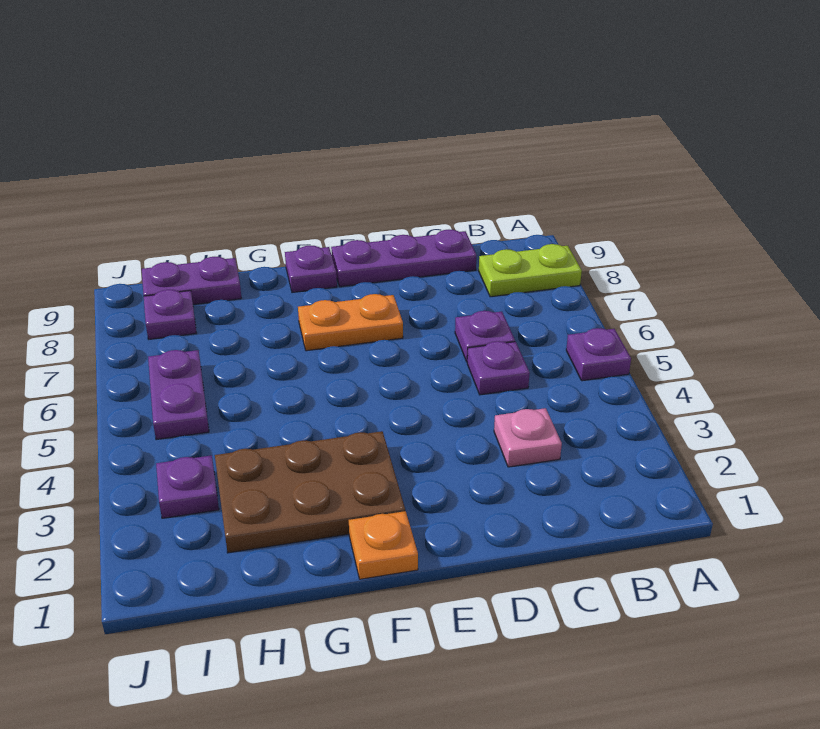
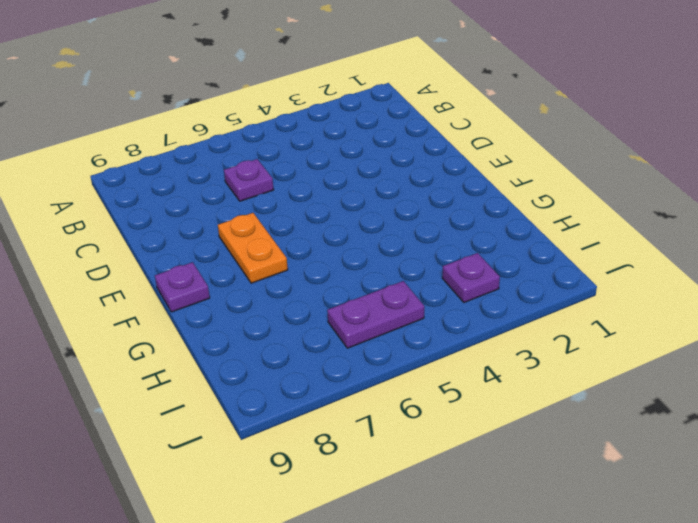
none -> purple 1x1 plate [566,328,631,381]
none -> lime 1x2 plate [479,244,582,297]
none -> pink 1x1 plate [494,408,562,467]

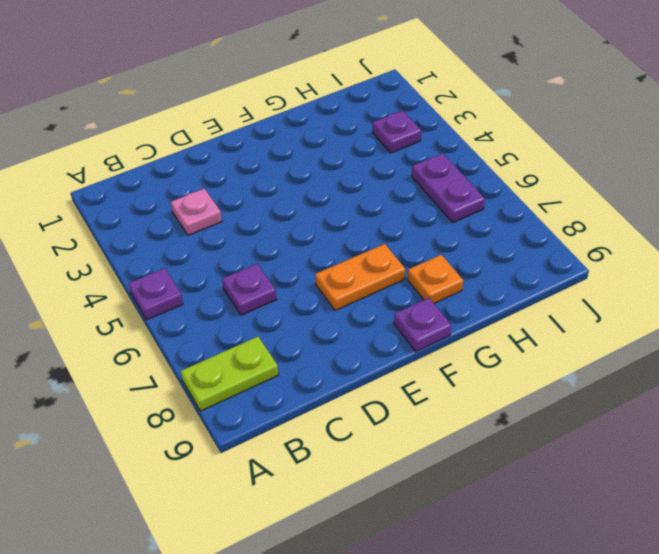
orange 1x1 plate [408,255,463,303] -> orange 1x1 plate moved to [349,511,418,579]
none -> purple 1x1 plate [467,341,530,395]
none -> purple 1x3 plate [331,230,477,287]
none -> brown 2x3 plate [215,431,405,553]

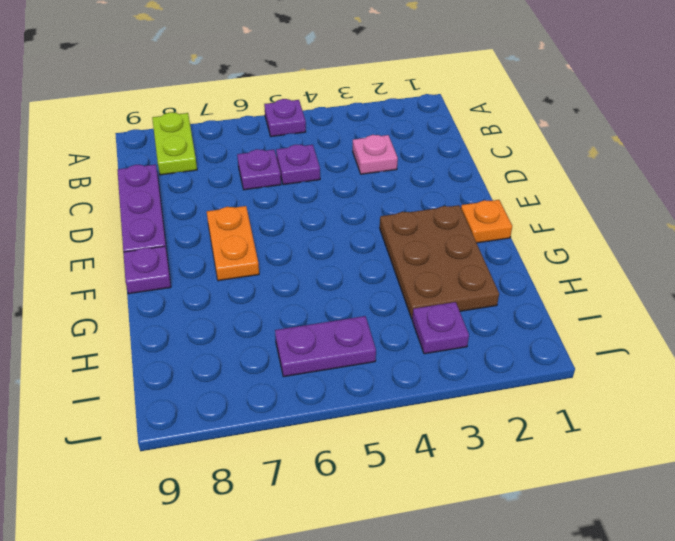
none -> purple 1x2 plate [142,257,241,305]
none -> purple 1x1 plate [144,290,196,339]

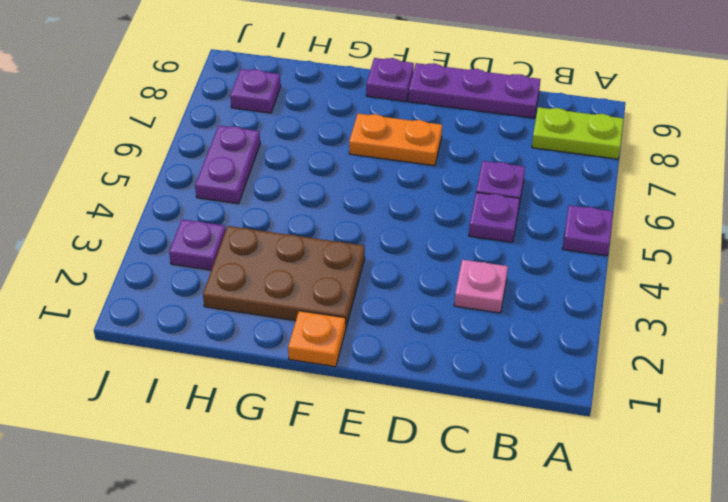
none -> purple 1x2 plate [142,257,241,305]

